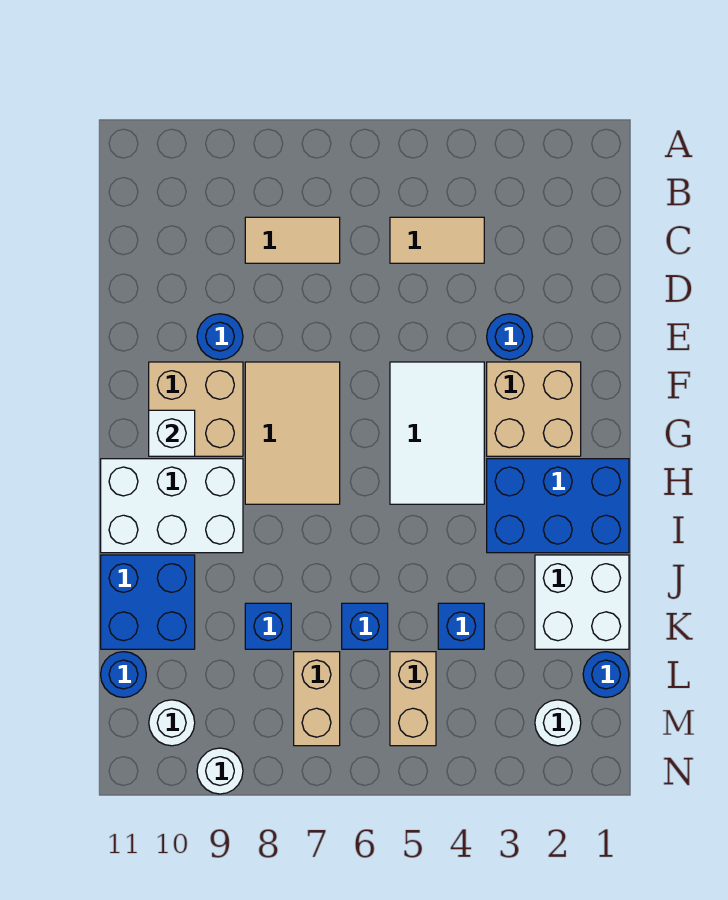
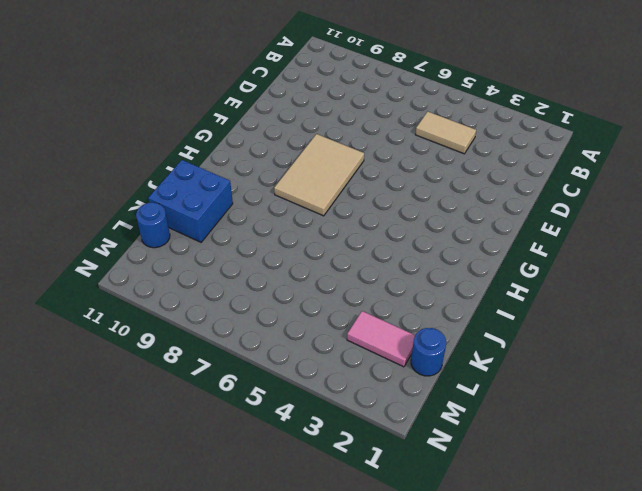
pink 1x2 tile [347,311,415,367] -> none
none -> tan 1x2 tile [245,217,340,263]
none -> blue 1x1 round brick [487,314,533,360]
none -> blue 1x1 round brick [197,314,243,360]

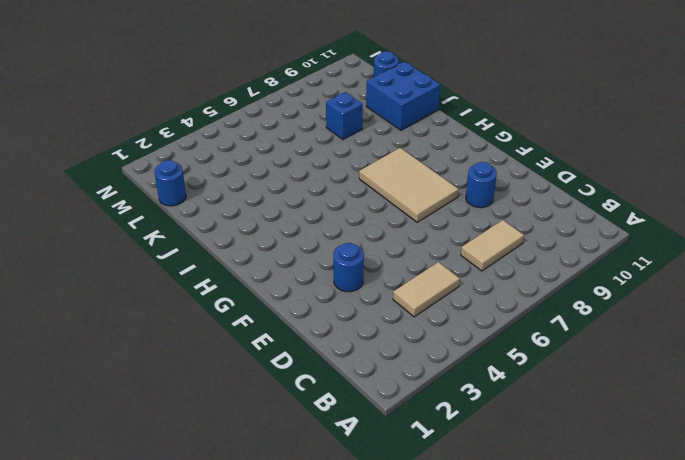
none -> tan 2x2 brick [487,362,581,456]
none -> white 2x3 tile [390,362,484,504]
none -> tan 2x2 brick [149,362,243,456]

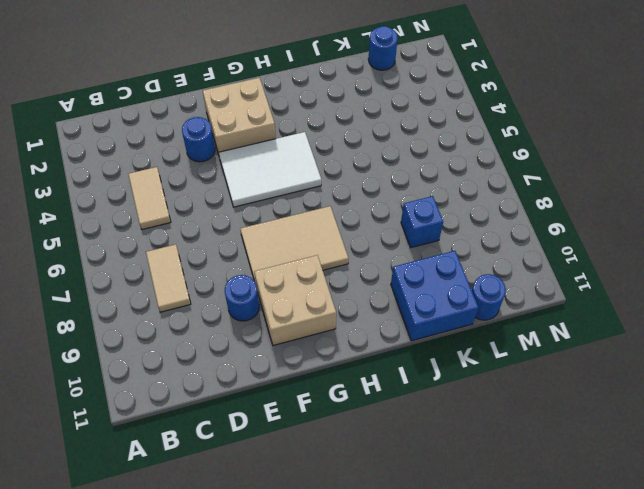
none -> blue 2x3 brick [487,459,629,553]
none -> white 2x3 brick [101,459,243,553]
none -> white 2x2 brick [535,555,629,649]

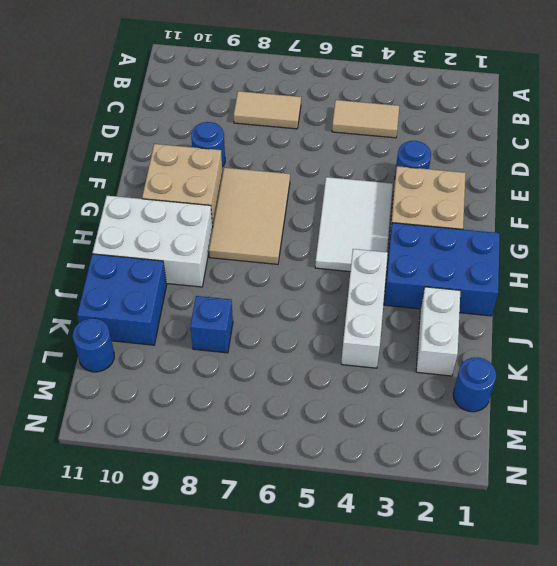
white 1x3 brick [341,249,388,368] -> blue 1x1 brick [438,603,484,649]
white 1x2 brick [416,287,460,376] -> white 2x2 brick [535,555,629,649]
none -> blue 1x1 brick [342,603,388,649]
none -> tan 1x2 brick [390,652,436,746]
none -> tan 1x2 brick [294,652,340,746]

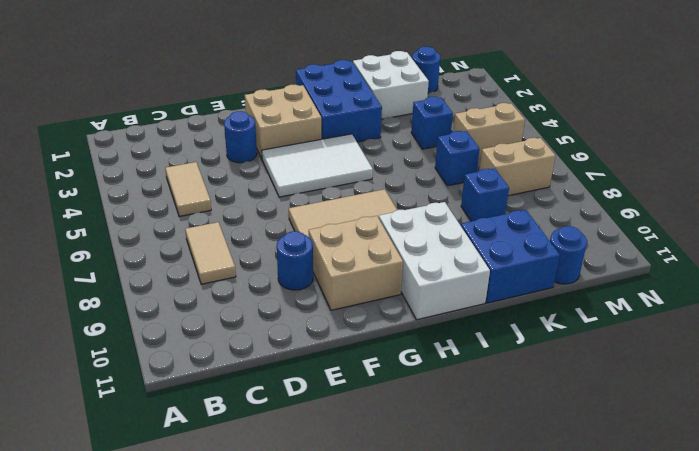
none -> white 1x1 round brick [535,700,581,746]
none -> white 1x1 round brick [149,700,195,746]
none -> white 1x1 round brick [197,748,243,794]

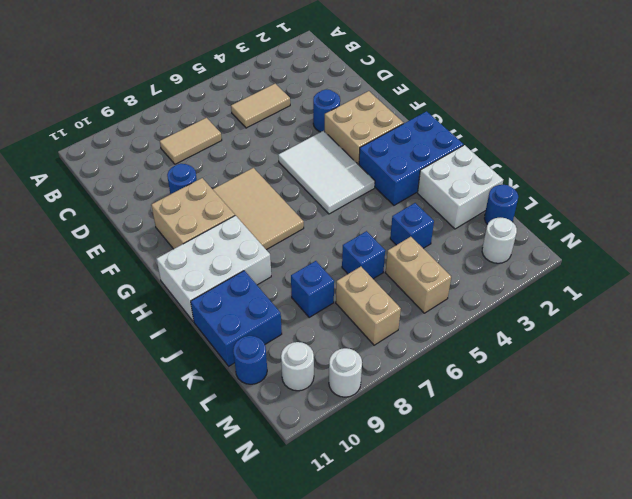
none -> white 1x1 brick [149,410,195,456]

